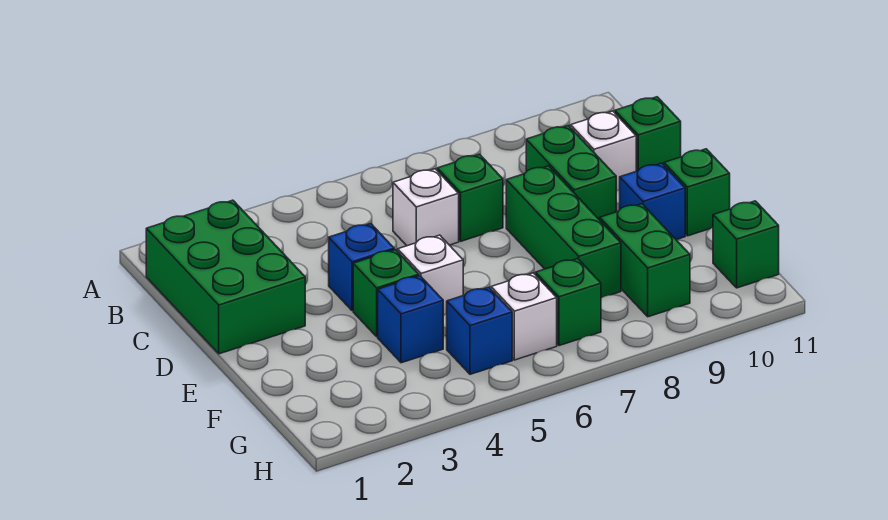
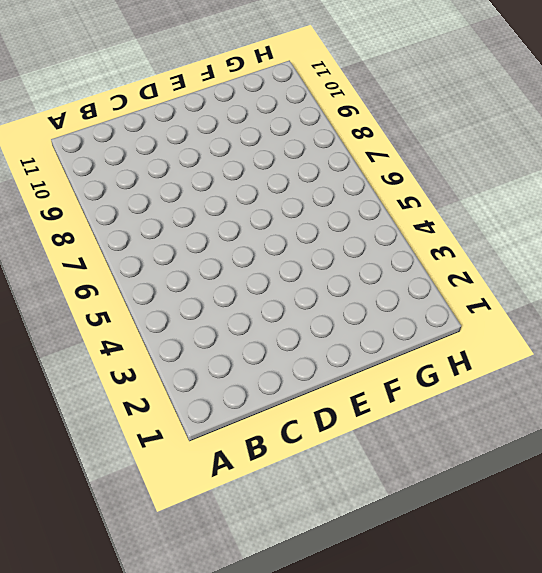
none -> green 2x3 brick [146,200,305,354]
none -> white 1x1 brick [393,169,459,246]
none -> green 1x1 brick [437,154,503,241]

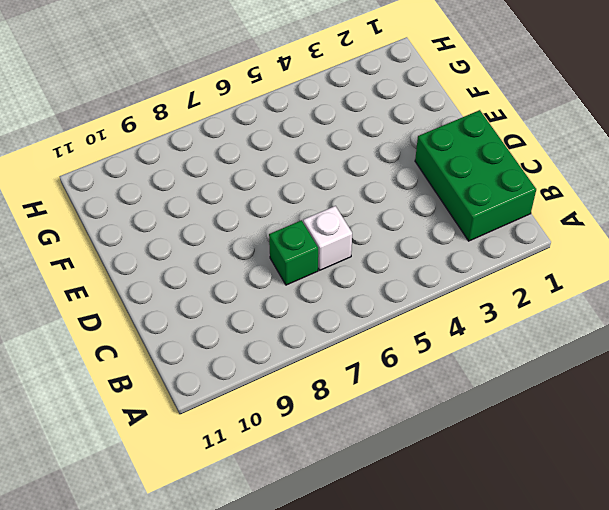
none -> green 1x2 brick [526,126,616,220]
none -> white 1x1 brick [571,111,636,191]
none -> green 1x1 brick [615,97,681,171]

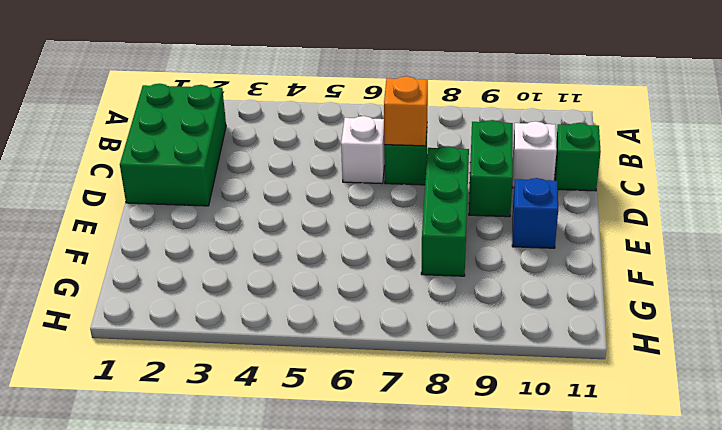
orange 1x1 brick [384,76,428,146] -> none
none -> blue 1x1 brick [329,224,394,311]
none -> green 1x1 brick [353,250,419,337]
none -> white 1x1 brick [398,235,463,315]

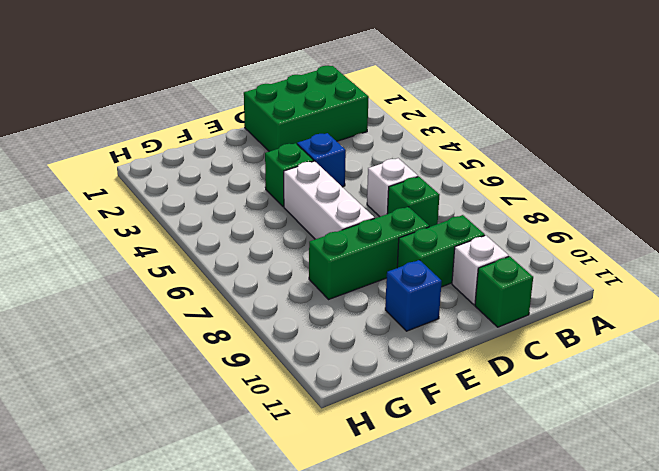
white 1x3 brick [284,161,374,239] -> white 1x1 brick [398,235,463,315]
none -> green 1x1 brick [664,149,730,236]
none -> blue 1x1 brick [378,276,443,363]
none -> green 1x2 brick [600,204,690,317]

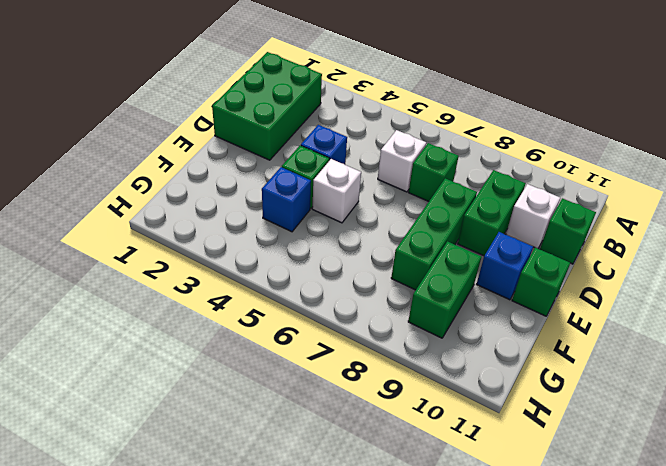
none -> blue 1x1 brick [447,287,512,374]
none -> white 1x1 brick [491,273,557,360]
none -> green 1x1 brick [536,259,601,346]

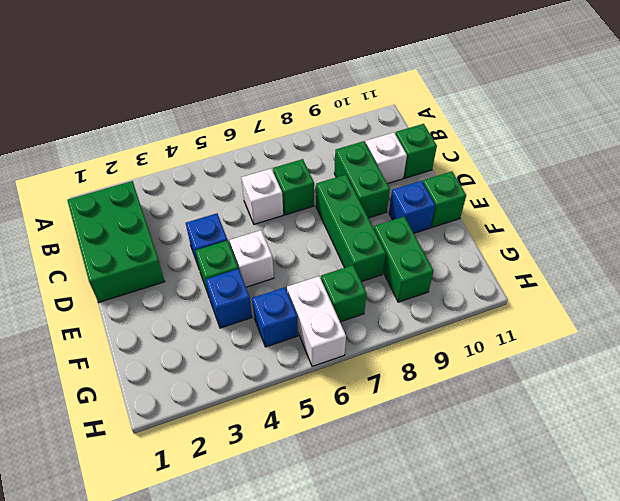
white 1x2 brick [287,276,346,366] -> white 1x1 brick [491,273,557,360]
none -> green 1x1 brick [713,201,779,288]

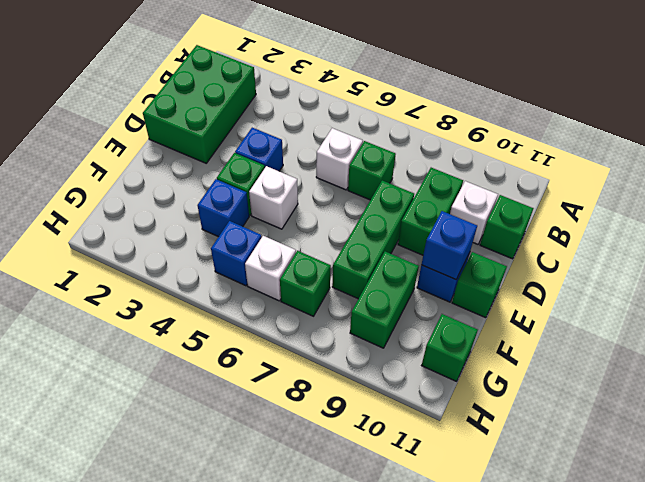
blue 1x1 brick [421,211,477,280] -> none

